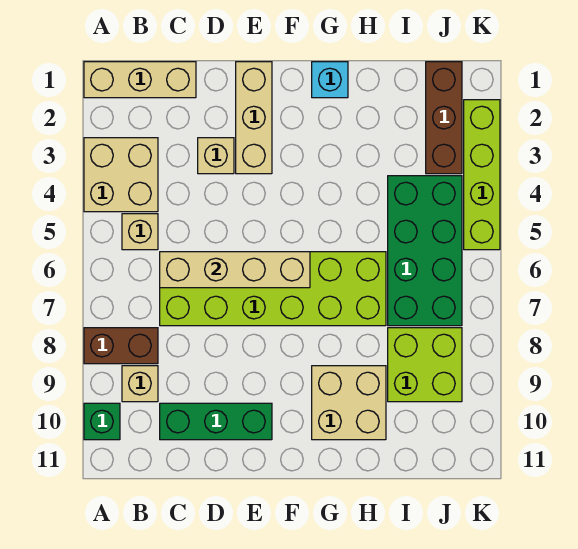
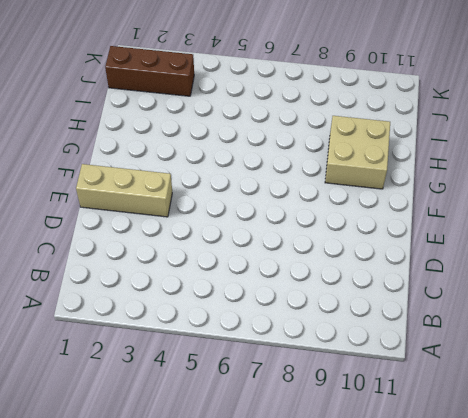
none -> tan 1x3 brick [84,62,196,98]
none -> tan 2x2 brick [84,138,158,212]
none -> brown 1x2 brick [84,328,158,364]

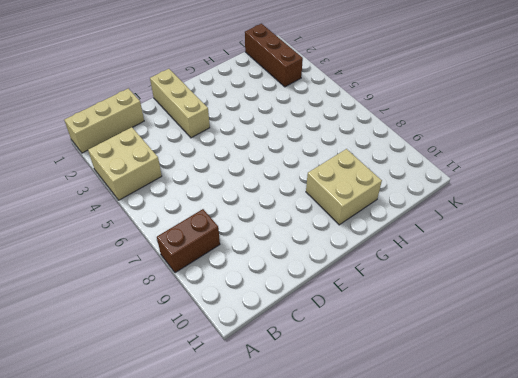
none -> green 1x1 brick [84,403,120,440]
none -> tan 1x1 brick [122,214,158,250]
none -> tan 1x1 brick [122,366,158,402]

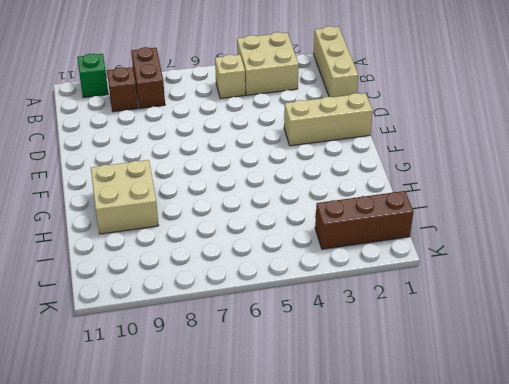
brown 1x1 brick [107,67,138,112] -> tan 1x1 brick [122,366,158,402]
none -> lime 2x6 brick [160,252,386,326]
none -> green 1x3 brick [160,403,272,440]
none -> tan 1x1 brick [198,138,234,174]

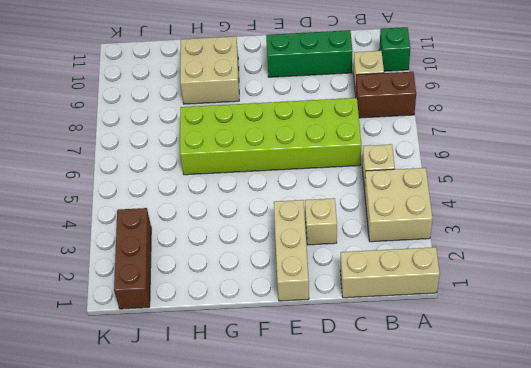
none -> cyan 1x1 brick [312,62,348,98]
none -> green 2x4 brick [388,176,462,326]
none -> lime 2x2 brick [388,328,462,402]

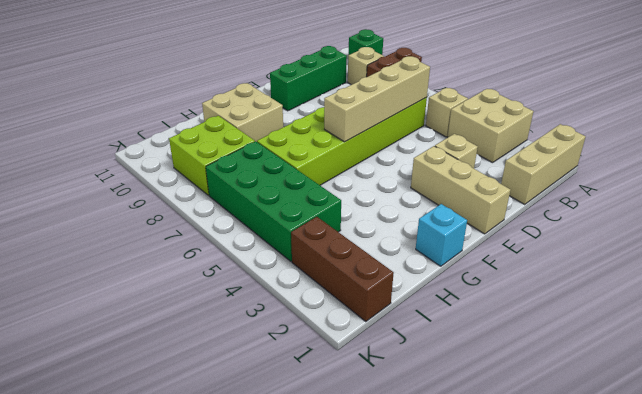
none -> lime 1x4 brick [464,100,500,250]

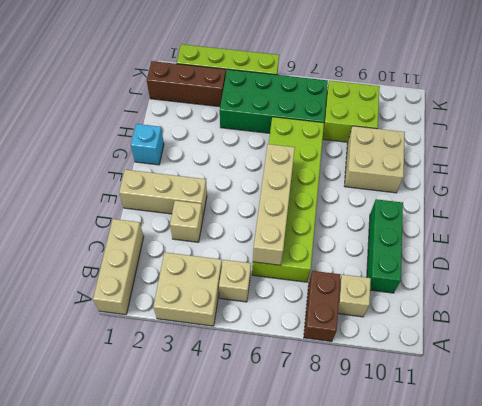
none -> green 1x1 brick [84,403,120,440]

